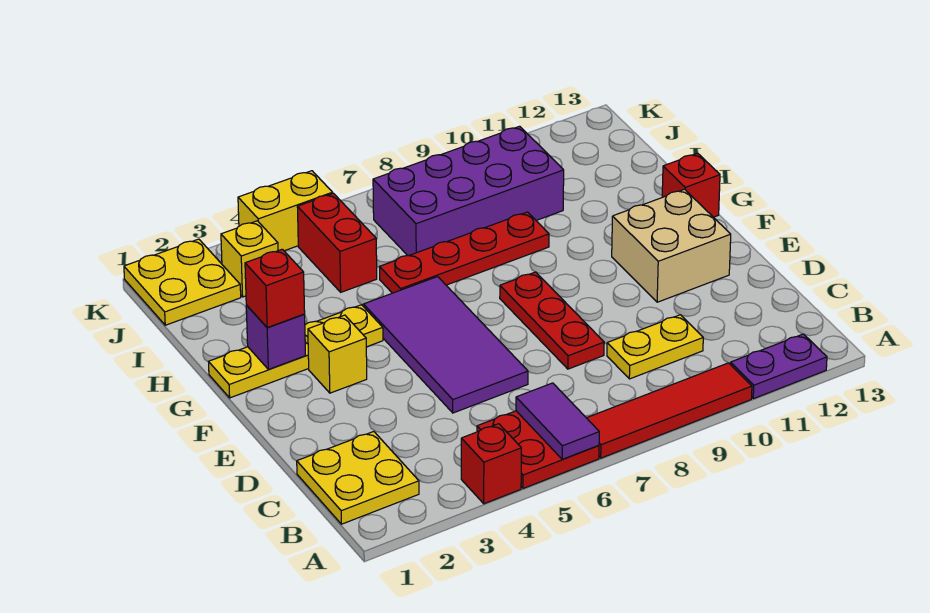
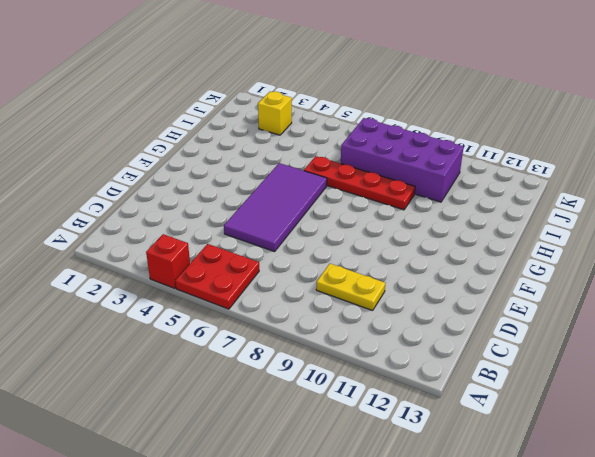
none -> red 1x4 tile [587,363,752,458]
none -> purple 1x2 plate [730,334,827,399]
none -> yellow 2x2 plate [297,432,419,524]

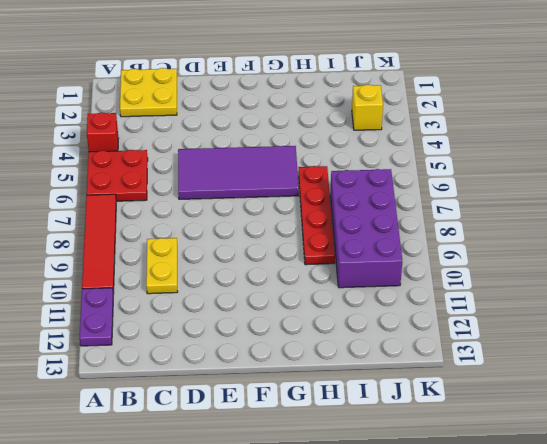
none -> red 1x3 plate [500,272,604,369]
none -> tan 2x2 brick [612,189,731,302]
none -> yellow 1x1 brick [308,315,367,393]

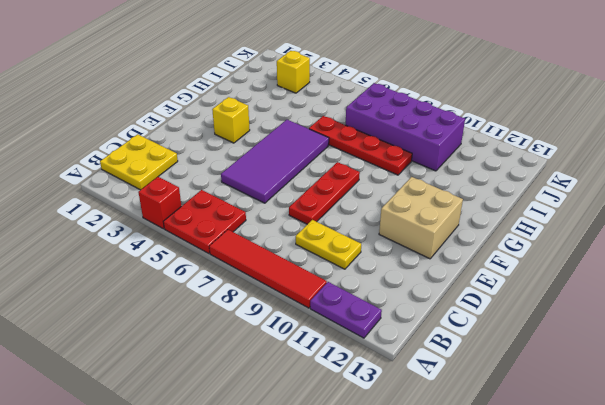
none -> yellow 1x4 plate [209,305,383,398]
none -> red 1x1 brick [662,153,720,217]
none -> red 1x2 brick [297,193,377,292]

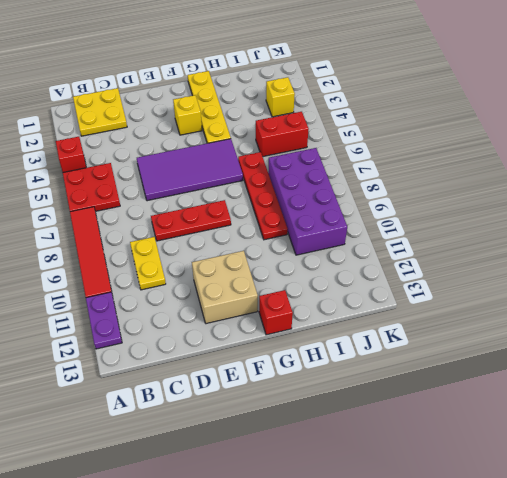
none -> yellow 2x2 plate [124,239,241,325]
none -> yellow 1x2 brick [238,171,333,251]
none -> purple 1x2 tile [516,383,599,459]

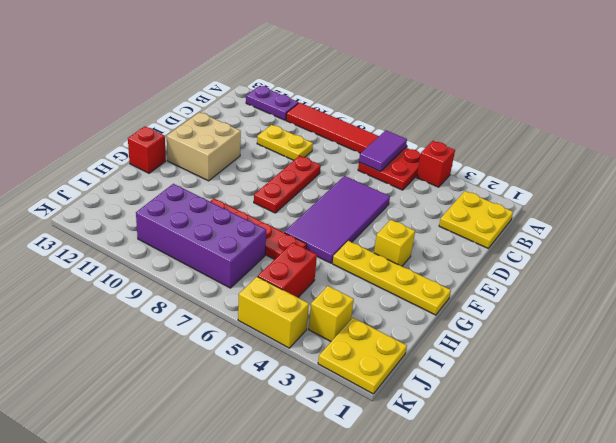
none -> purple 1x1 brick [246,305,306,369]
none -> red 1x1 brick [245,249,305,328]

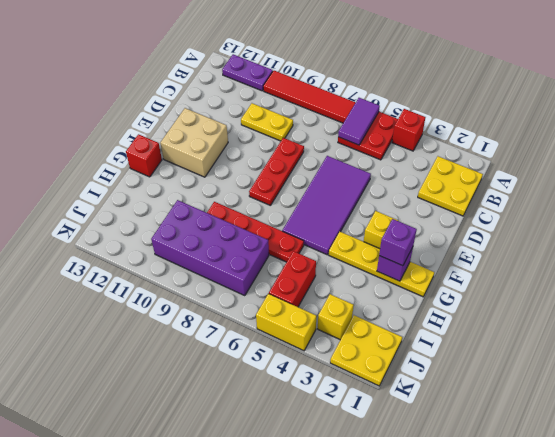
purple 1x1 brick [379,219,417,266] -> red 1x1 brick [245,249,305,328]

